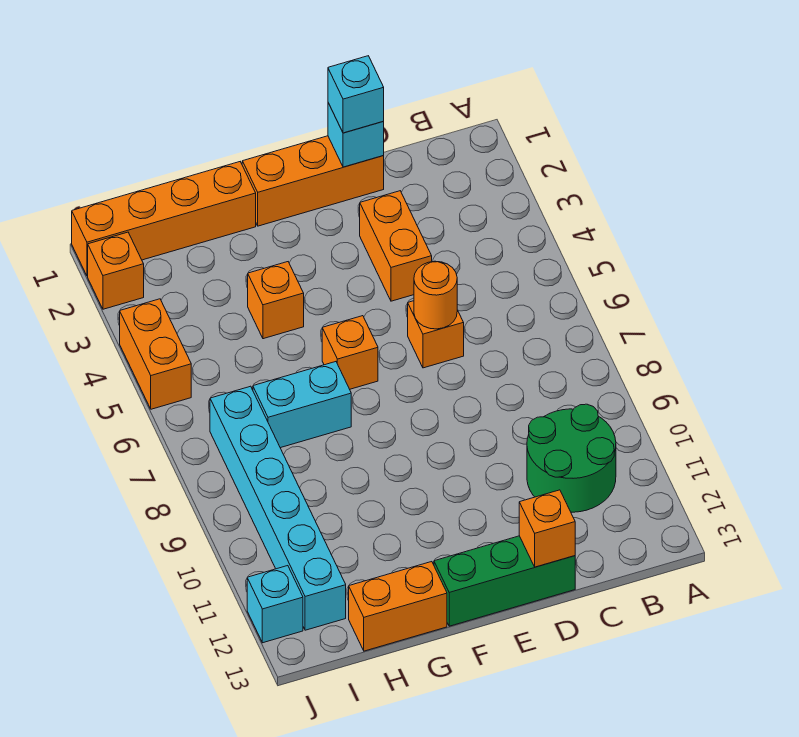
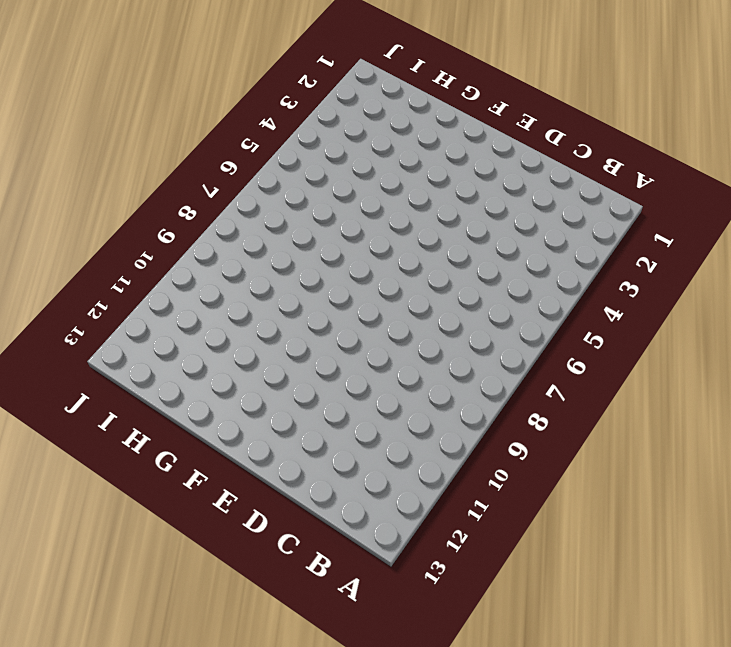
none -> green 2x2 round brick [527,404,616,512]
none -> orange 1x3 brick [242,136,384,226]
none -> orange 1x2 brick [360,191,432,301]

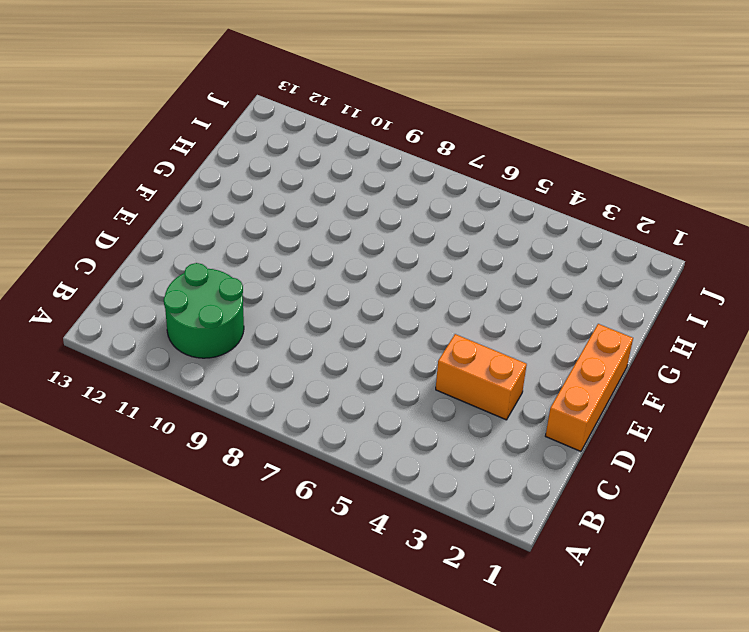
none -> orange 1x1 brick [408,301,464,368]
none -> green 1x3 brick [434,536,575,626]
none -> orange 1x1 brick [322,316,378,389]

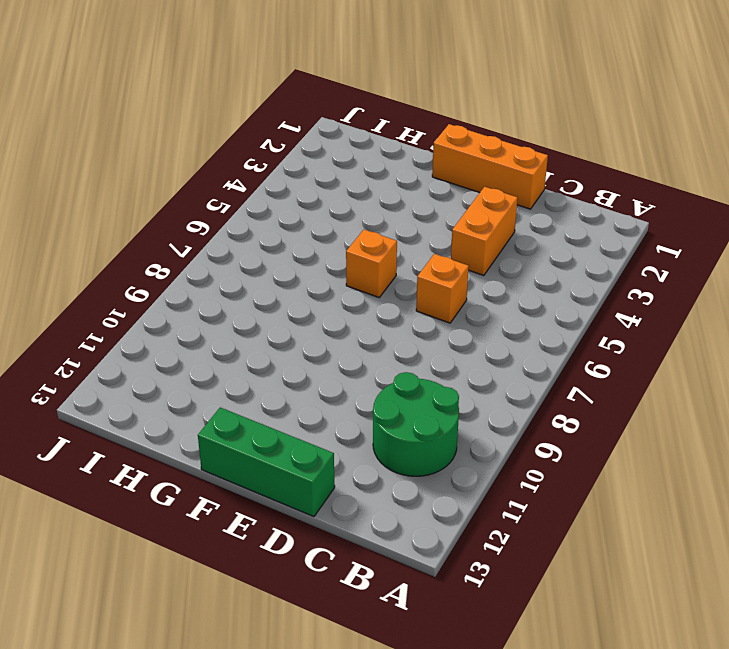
none -> orange 1x4 brick [72,162,256,276]
none -> orange 1x1 brick [248,262,304,339]
none -> cyan 1x2 brick [253,362,351,448]

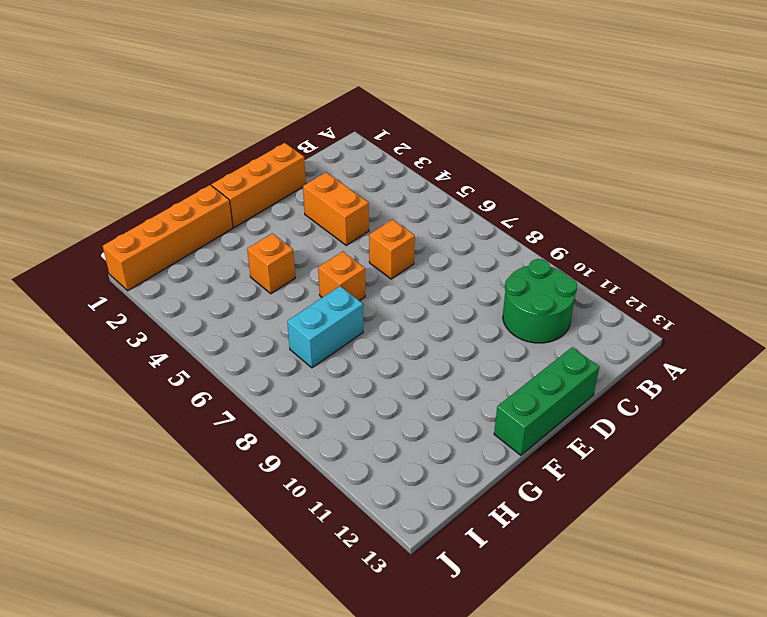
none -> orange 1x2 brick [349,562,447,651]
none -> cyan 1x6 brick [210,386,346,630]
none -> orange 1x1 brick [88,232,144,309]

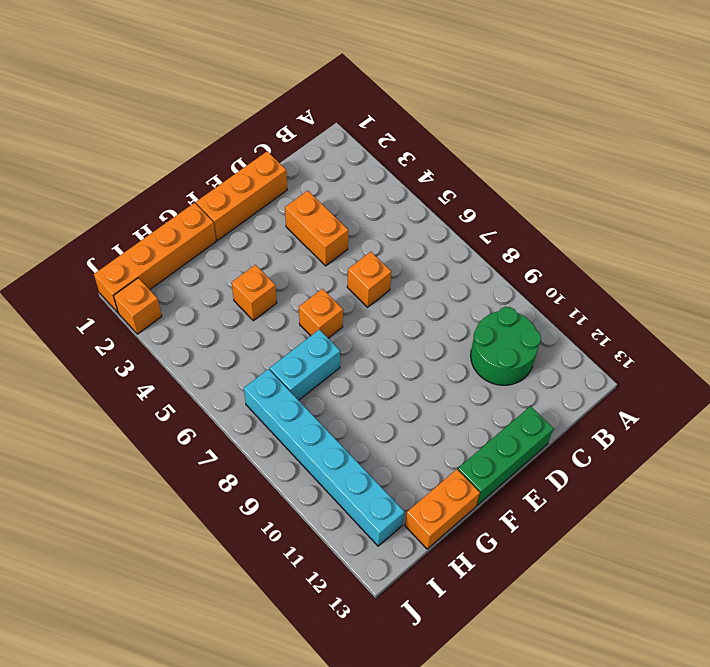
none -> orange 1x2 brick [120,299,191,409]
none -> cyan 1x1 brick [247,566,303,643]
none -> cyan 1x1 brick [328,103,384,167]

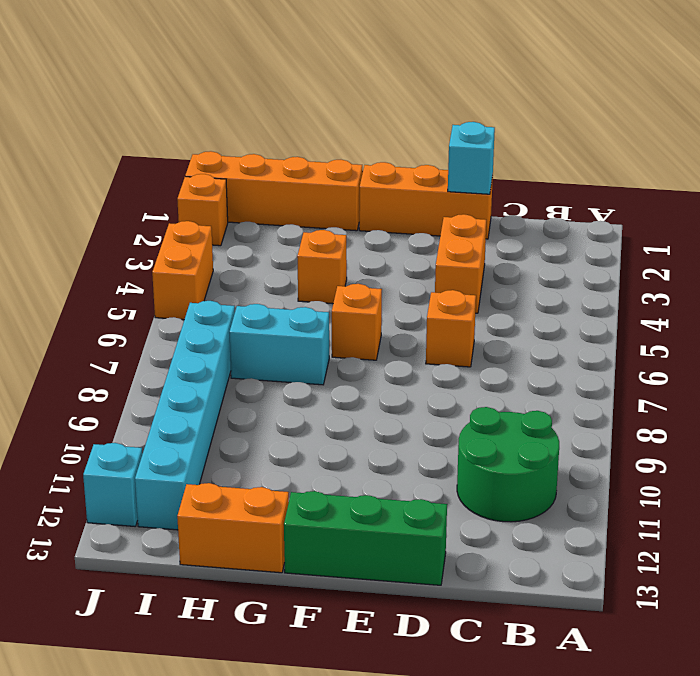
none -> orange 1x1 round brick [414,261,457,329]
none -> orange 1x1 brick [519,490,575,567]
none -> cyan 1x1 brick [328,56,384,133]

